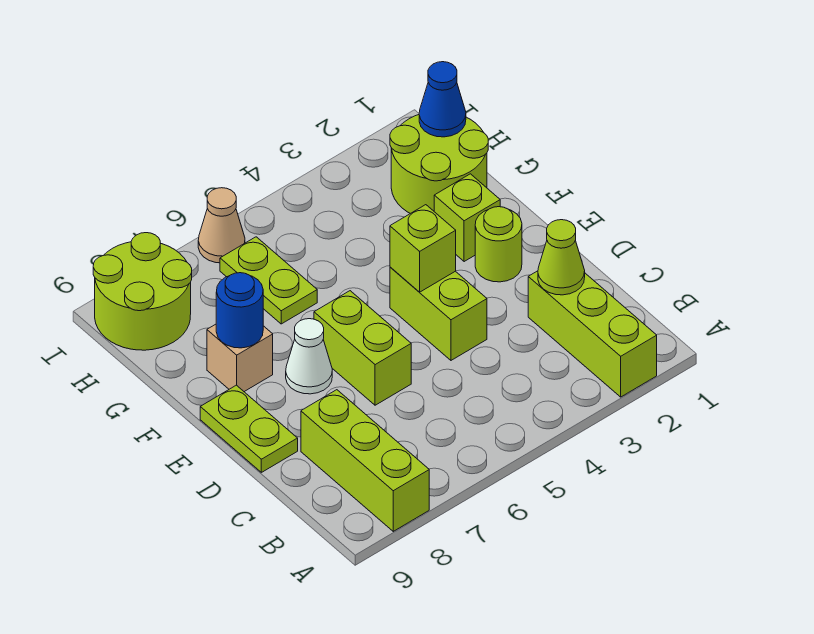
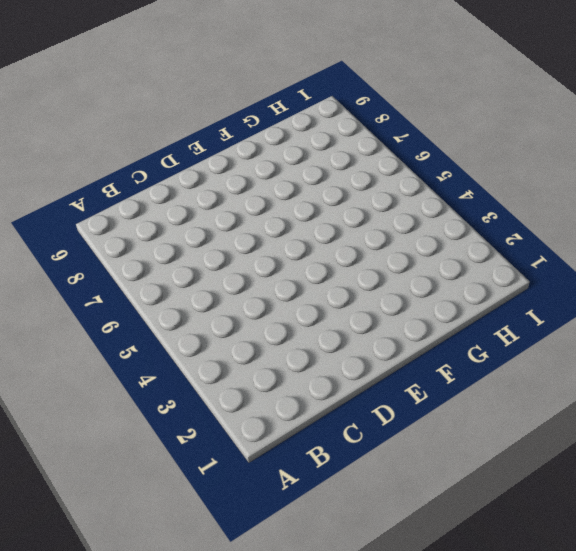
none -> lime 1x3 brick [528,271,657,397]
none -> lime 1x3 brick [301,390,429,531]
none -> lime 1x2 brick [390,267,487,360]

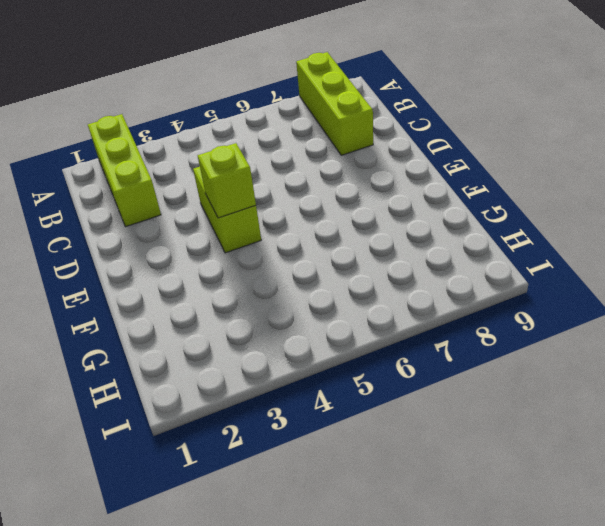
none -> lime 1x2 brick [314,291,411,405]
none -> lime 1x2 plate [200,385,298,472]
none -> lime 1x1 round brick [475,207,522,282]

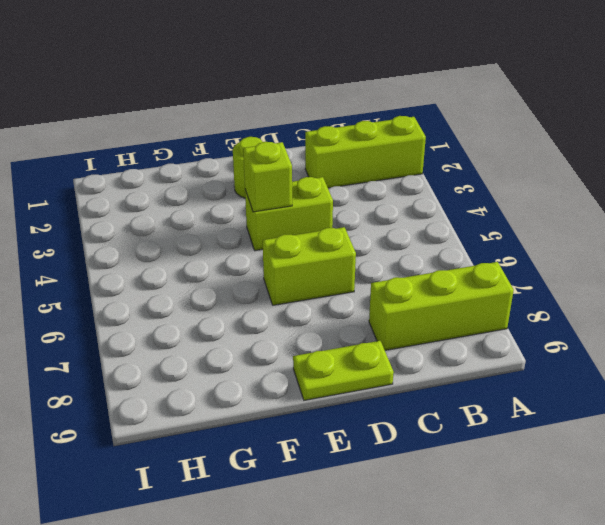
none -> white 1x1 cone [286,319,332,394]
none -> lime 1x1 brick [434,174,500,262]
none -> tan 1x1 brick [207,324,273,392]

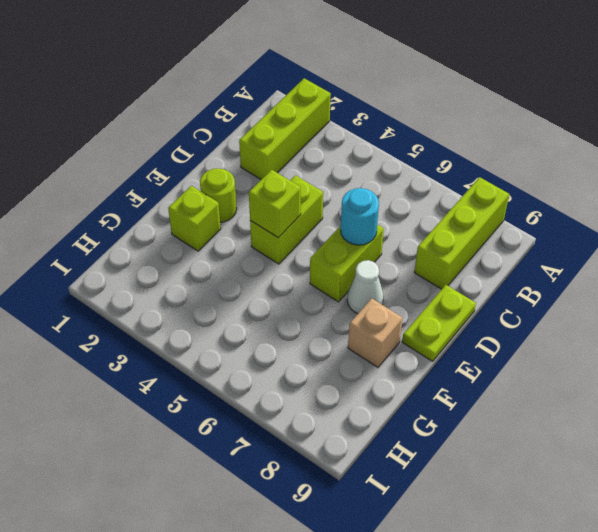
cyan 1x1 round brick [341,188,379,245] -> none
none -> lime 2x2 round brick [390,115,488,214]
none -> lime 1x2 plate [220,237,317,324]
none -> lime 2x2 round brick [93,233,192,350]

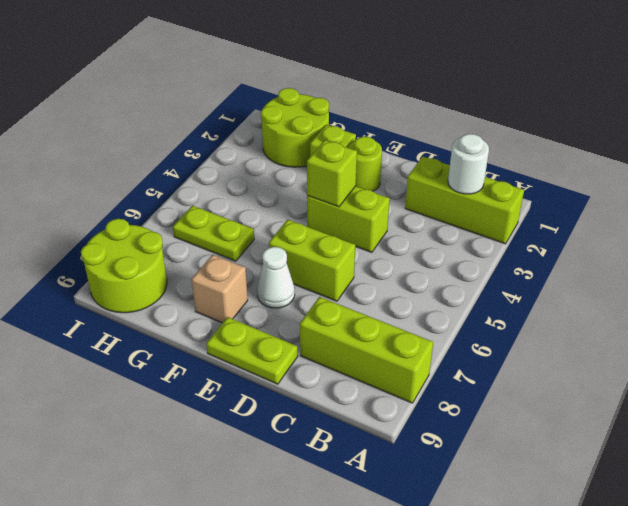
white 1x1 round brick [448,134,489,194] -> none
none -> tan 1x1 cone [198,188,245,263]
none -> lime 1x1 cone [538,220,585,295]
none -> blue 1x1 round brick [216,273,263,348]

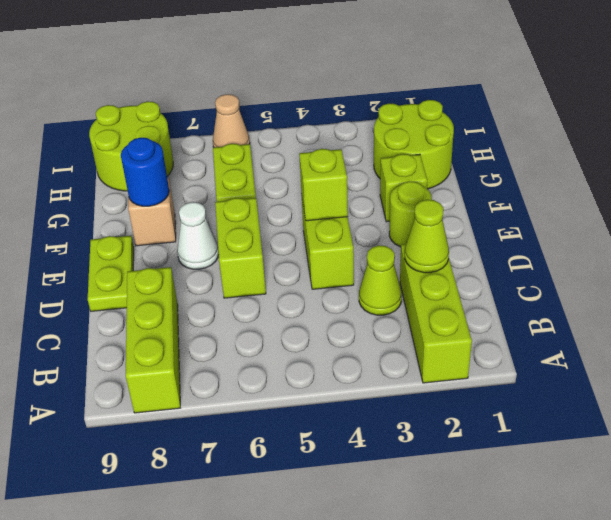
lime 1x1 cone [359,245,401,315] -> none
none -> blue 1x1 cone [419,62,466,137]

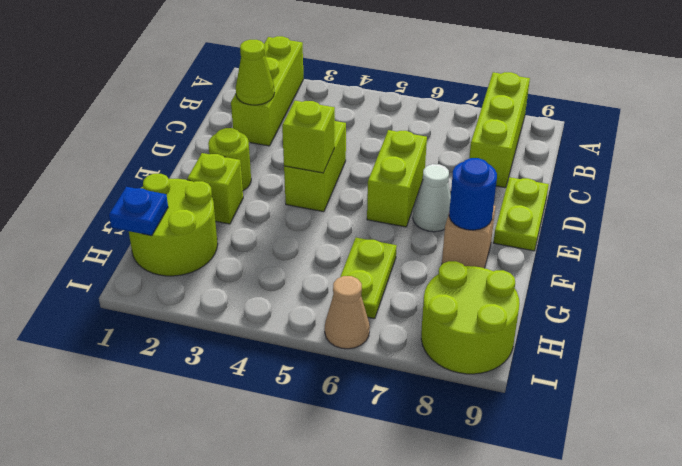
blue 1x1 plate [109,187,168,236] -> blue 1x1 cone [419,62,466,137]

